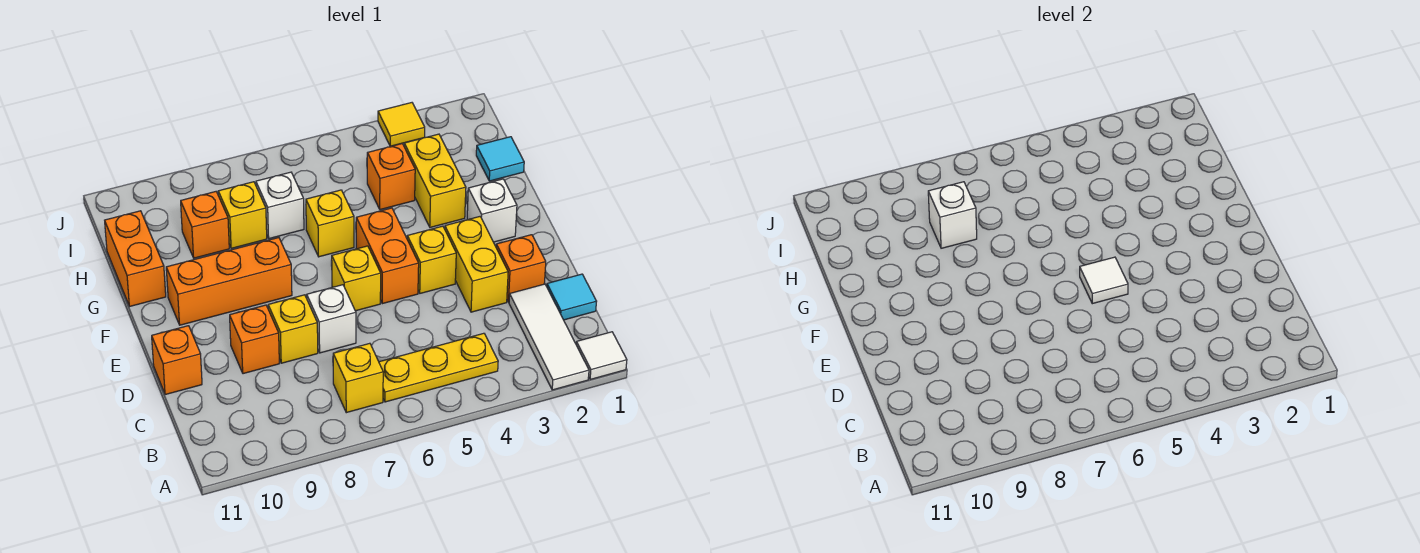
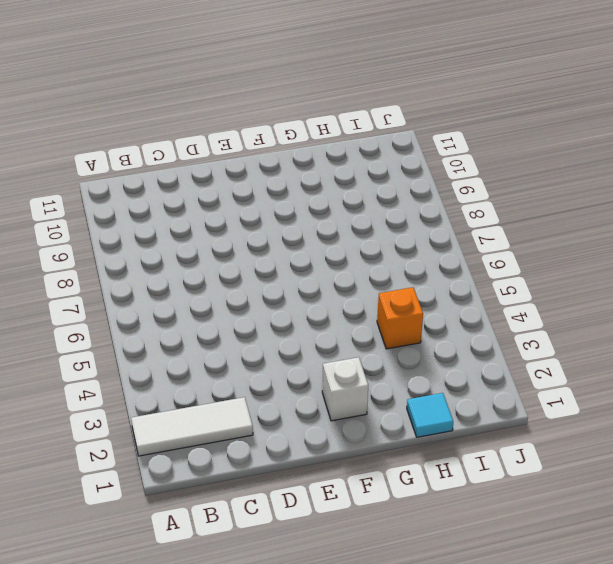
none -> white 1x1 tile [576,332,627,380]
none -> yellow 1x3 plate [379,333,498,402]
none -> yellow 1x1 brick [333,343,383,413]

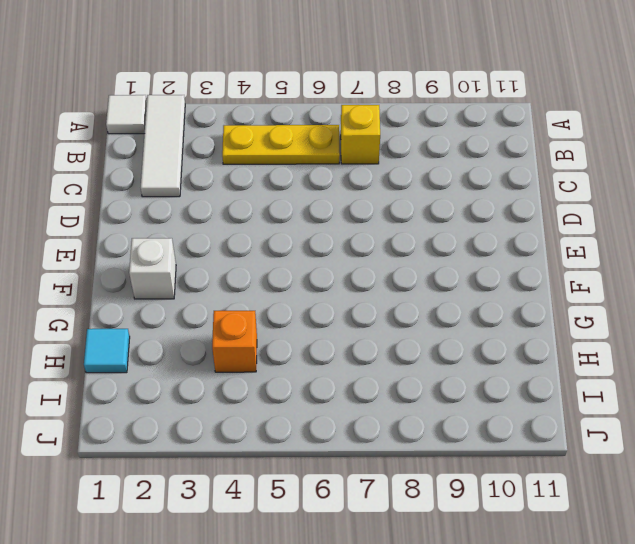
none -> cyan 1x1 tile [547,274,597,320]
none -> orange 1x1 brick [496,235,546,302]
none -> yellow 1x2 brick [445,217,508,312]

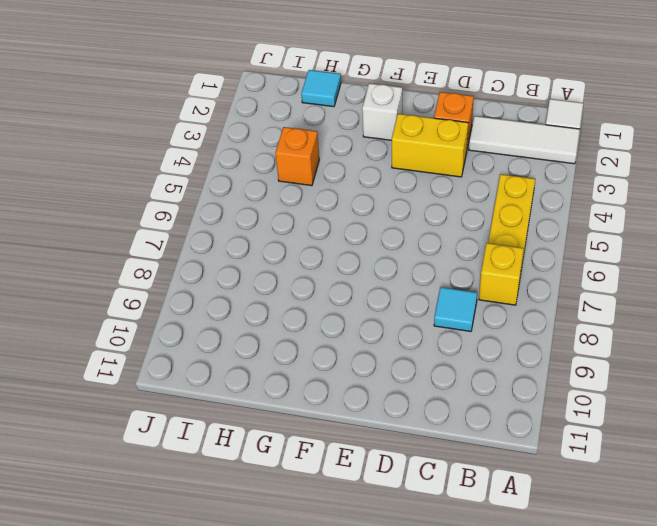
cyan 1x1 tile [434,287,477,331] -> cyan 1x1 tile moved to [547,274,597,320]
none -> white 1x1 brick [307,285,356,353]
none -> yellow 1x1 brick [268,295,318,363]
none -> orange 1x1 brick [230,305,279,374]

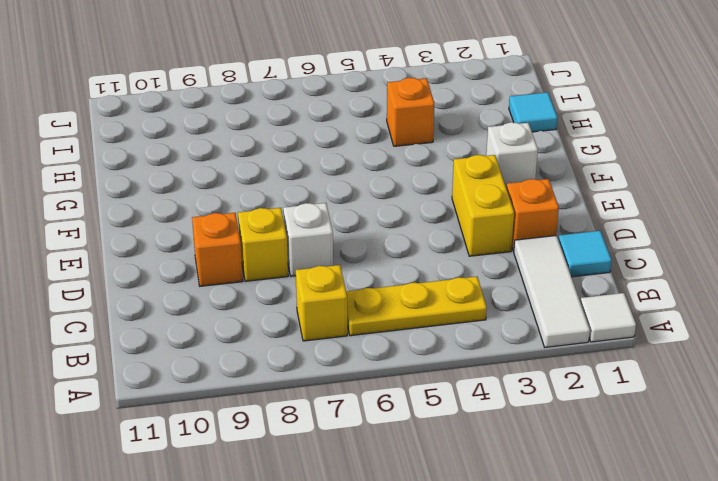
none -> orange 1x1 brick [152,326,202,395]
none -> yellow 1x1 brick [407,226,456,293]
none -> orange 1x2 brick [356,208,419,304]

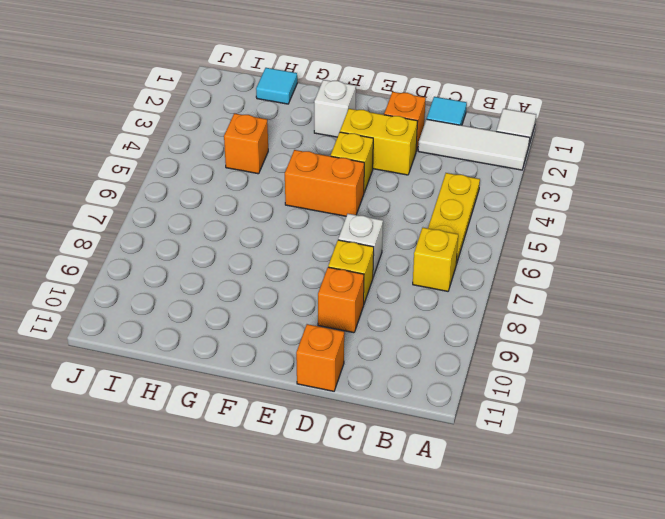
none -> yellow 1x1 brick [332,246,381,311]
none -> orange 1x3 brick [166,238,292,325]
none -> yellow 1x2 brick [404,134,466,227]

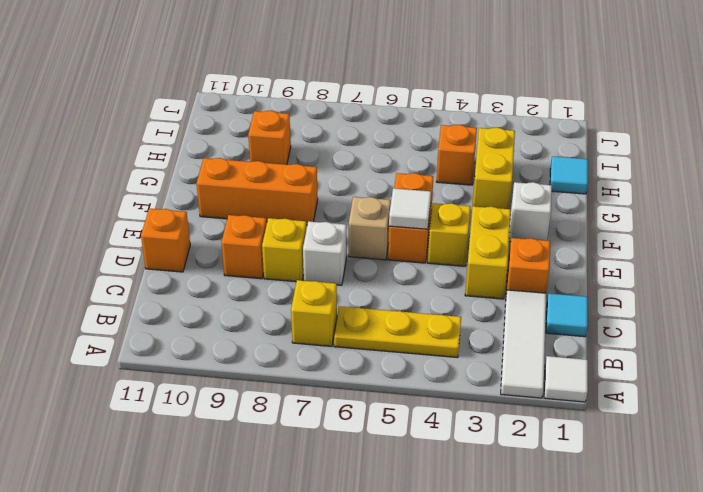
tan 1x1 brick [349,197,391,260] -> yellow 1x1 brick [332,246,381,311]
none -> yellow 1x1 brick [306,190,354,257]
none -> orange 1x2 brick [105,211,166,306]
none -> white 1x1 brick [256,172,304,239]

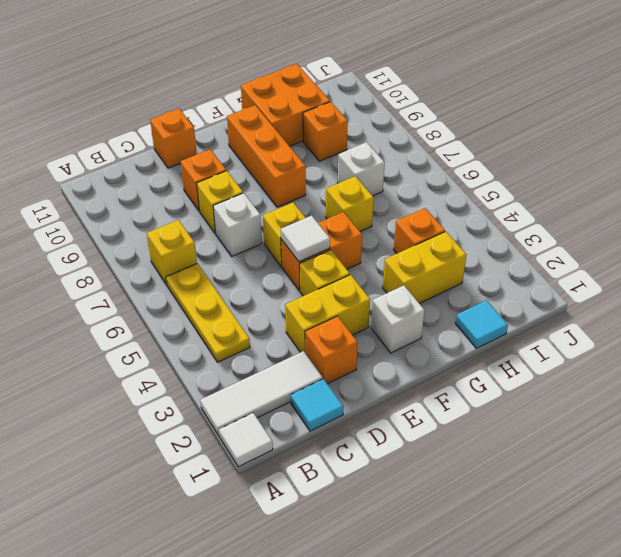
orange 2x2 brick [241,64,330,146] -> orange 1x2 brick [105,211,166,306]
none -> yellow 1x1 brick [218,182,267,248]
none -> yellow 1x1 tile [378,103,425,146]
none -> white 1x1 brick [928,182,977,248]

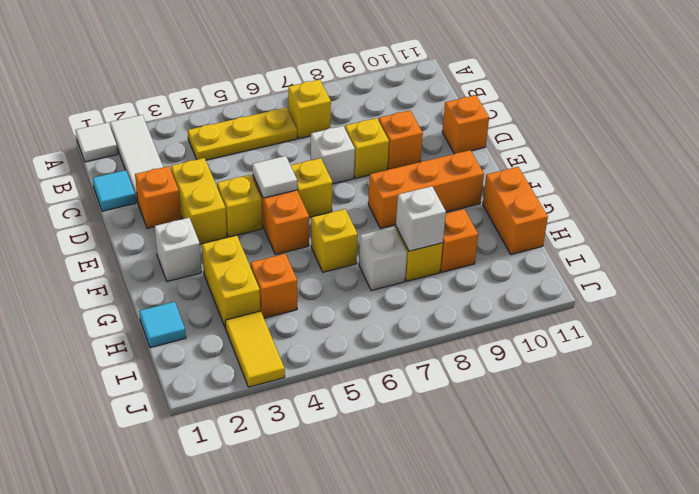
yellow 1x2 tile [225,311,285,387] -> yellow 1x1 tile [378,103,425,146]

